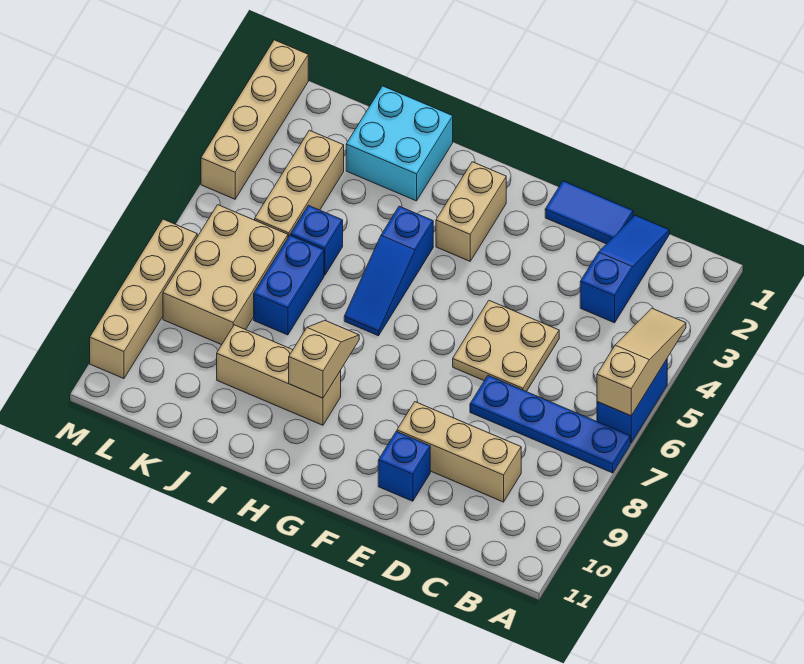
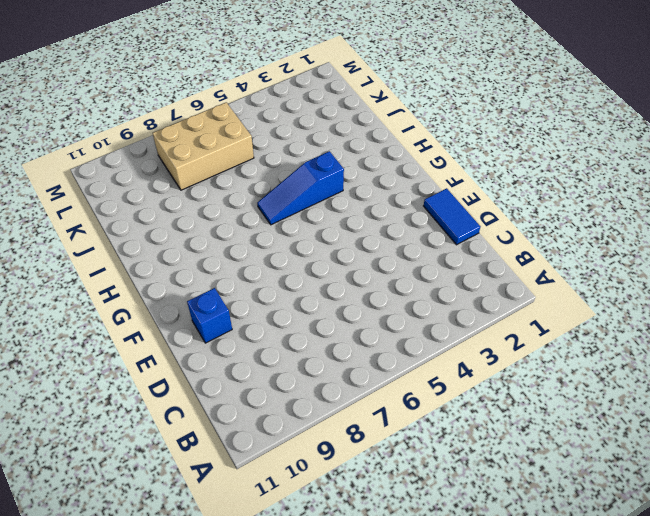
none -> blue 1x2 brick [597,359,667,443]
none -> blue 1x4 plate [470,376,630,473]
none -> blue 1x3 slope [580,215,669,323]

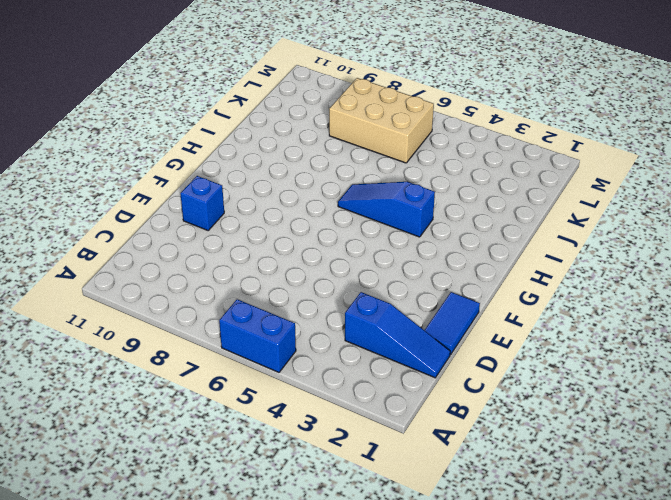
none -> blue 1x4 plate [470,376,630,473]
none -> tan 1x3 brick [397,402,521,502]
none -> tan 2x2 plate [453,301,559,392]

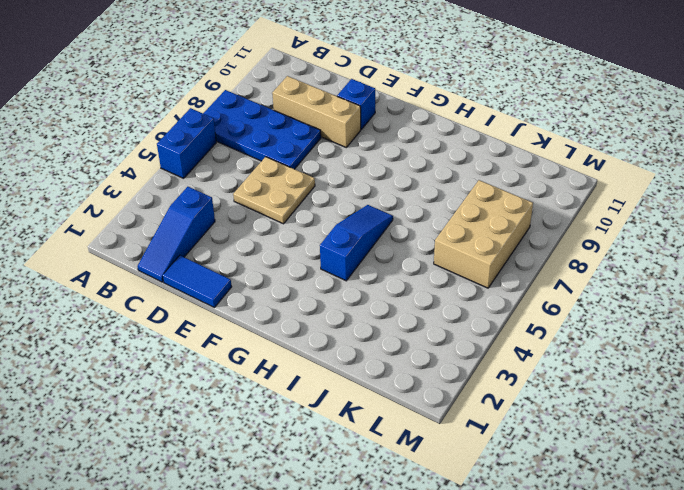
blue 2x4 plate [203,90,321,169] -> blue 1x4 plate [470,376,630,473]
none -> tan 1x2 brick [436,162,506,261]
none -> tan 1x3 brick [217,325,341,425]
none -> cyan 2x2 brick [346,86,453,201]

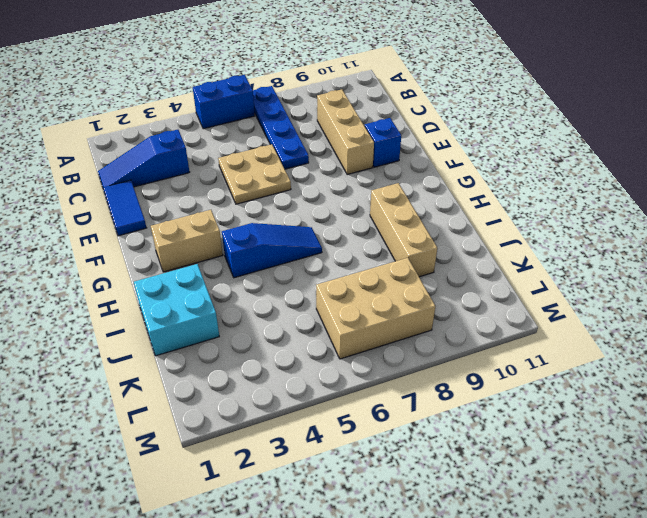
none -> blue 1x1 brick [291,205,343,275]
none -> blue 1x2 brick [254,235,324,335]
none -> tan 1x3 brick [255,130,344,237]

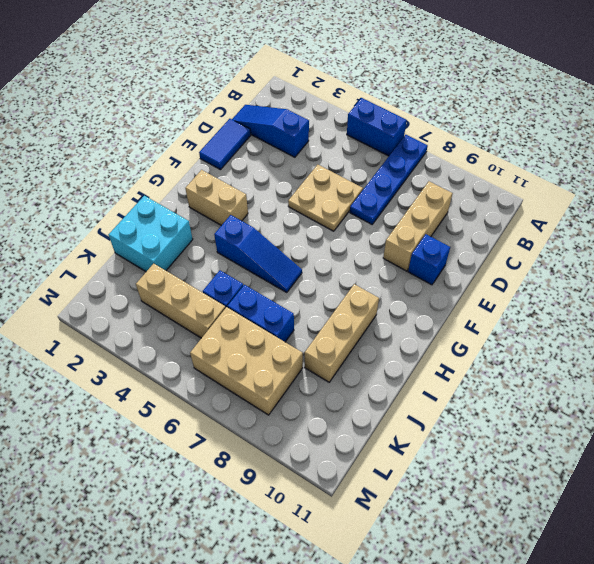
none -> tan 1x4 brick [201,40,308,199]
none -> tan 1x4 brick [90,219,197,379]
none -> tan 1x3 slope [597,308,686,416]

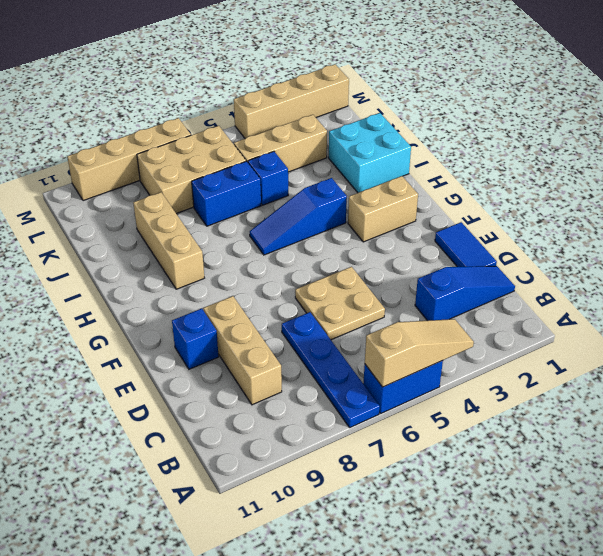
none -> tan 1x2 slope [289,320,359,398]

